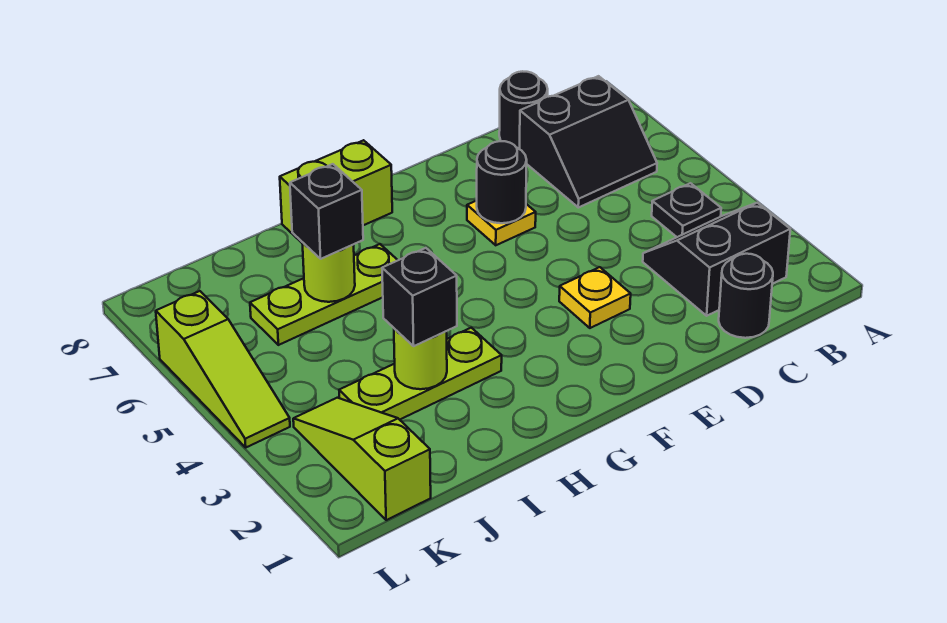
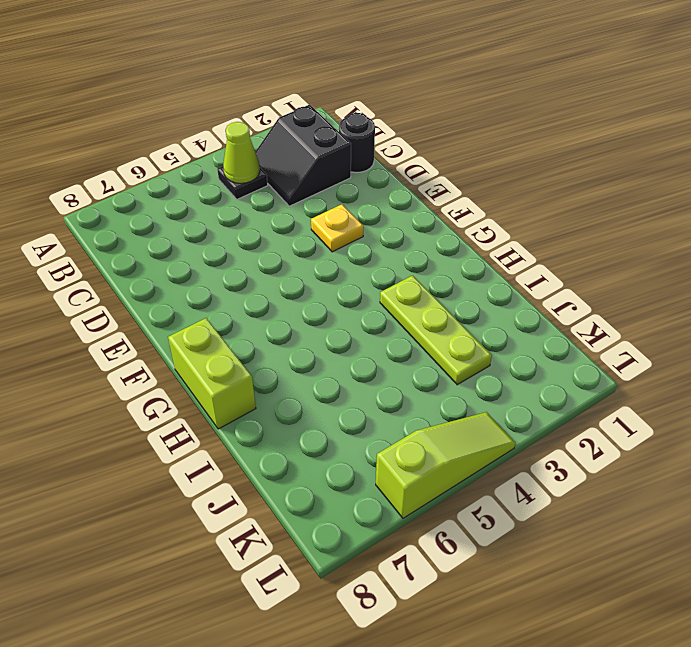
lime 1x1 cone [223,122,260,183] -> none
none -> black 2x2 slope [520,76,657,208]
none -> black 1x1 round brick [499,71,548,149]
none -> yellow 1x1 plate [467,201,536,245]

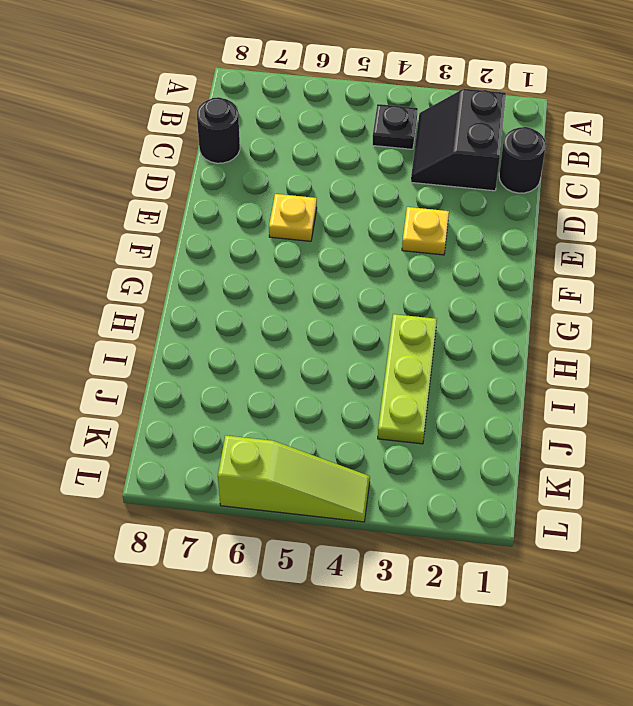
none -> black 2x2 slope [520,76,657,208]
none -> lime 1x2 brick [280,140,392,243]
none -> lime 1x3 plate [250,244,398,345]

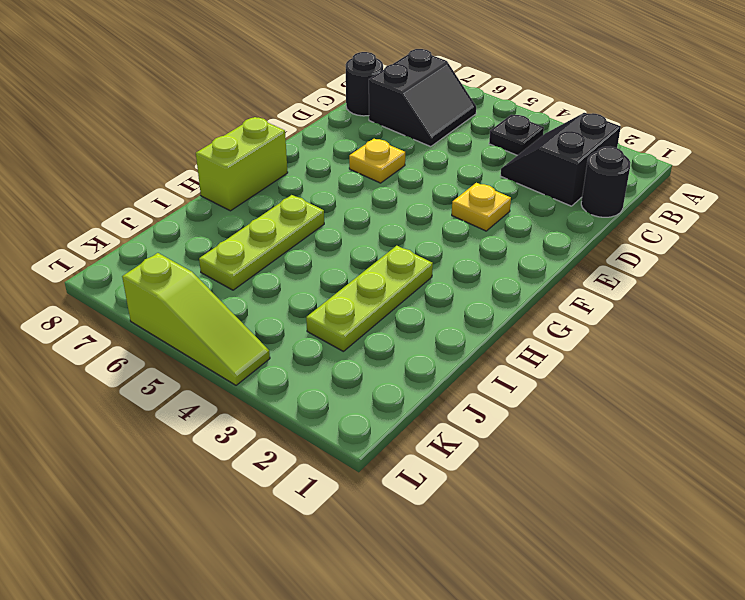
none -> lime 1x3 slope [293,398,431,520]
none -> black 1x1 round brick [477,141,527,223]
none -> lime 1x1 round brick [394,329,447,389]

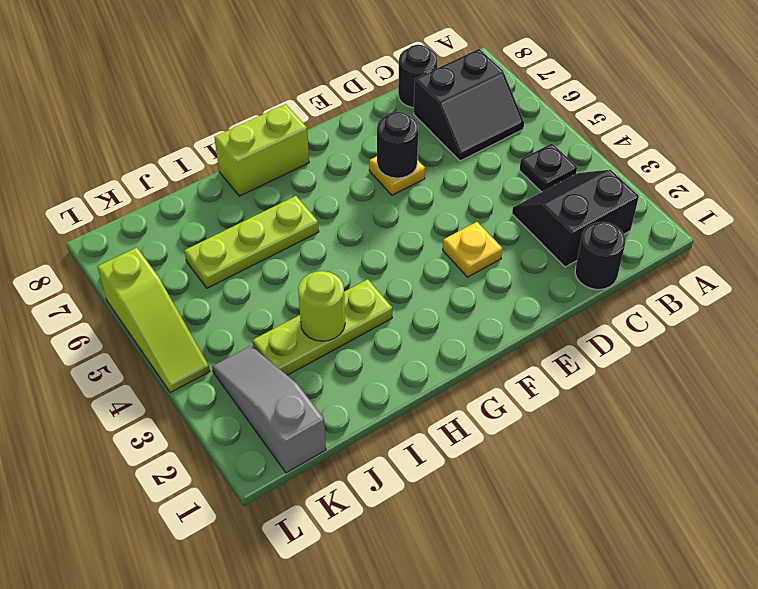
grey 1x3 slope [212,346,326,473] -> lime 1x3 slope [293,398,431,520]
none -> lime 1x1 round brick [302,242,355,302]
none -> black 1x1 brick [382,248,457,346]
none -> black 1x1 brick [290,164,363,259]

